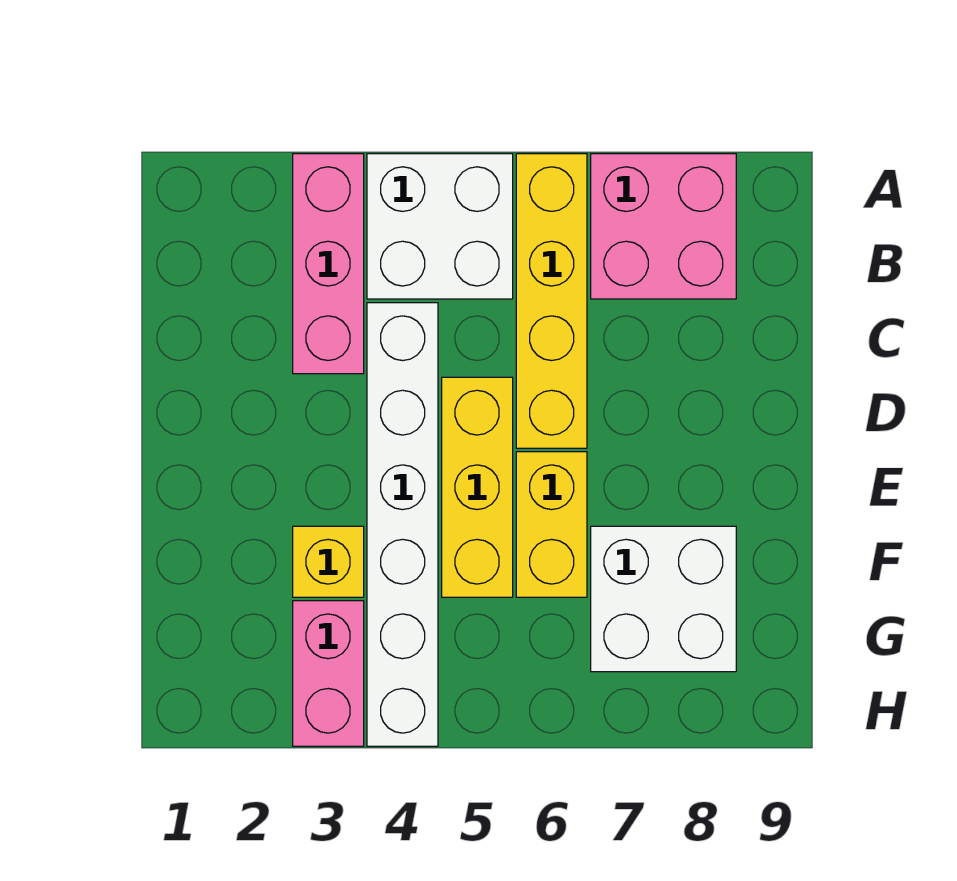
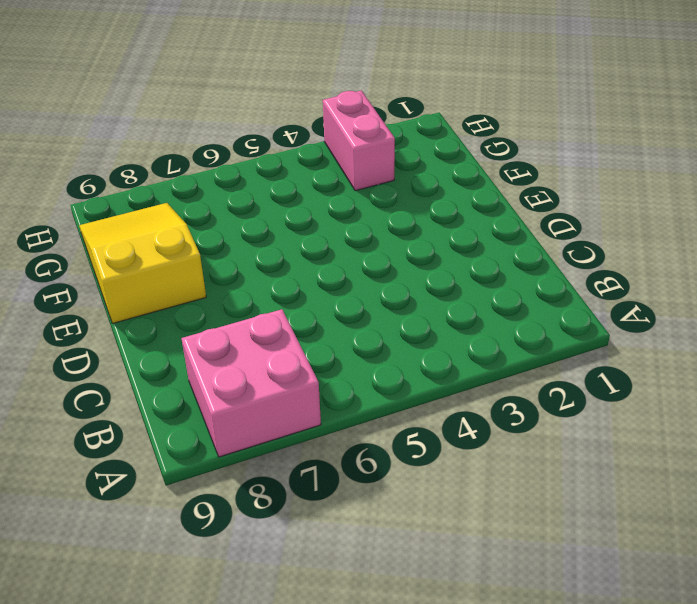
yellow 2x3 slope [79,203,206,323] -> white 2x2 brick [591,526,736,672]
none -> pink 1x3 brick [293,154,364,374]
none -> white 2x2 brick [367,154,513,299]

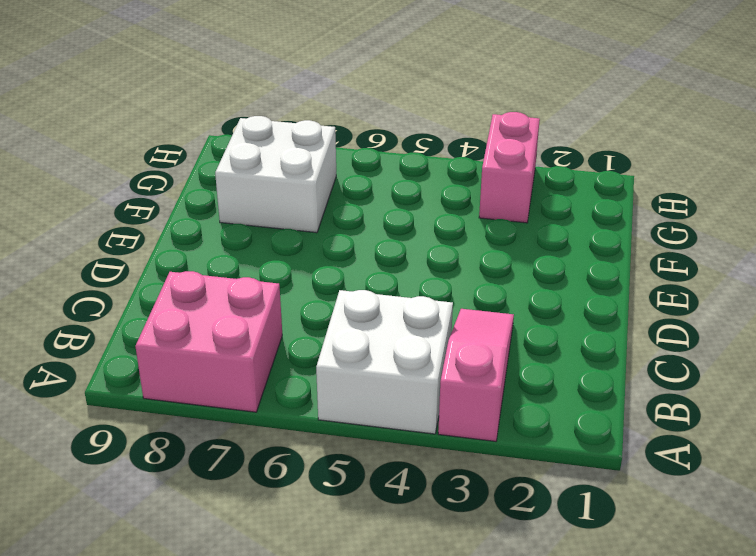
pink 1x3 slope [438,309,514,441] -> pink 1x3 brick [293,154,364,374]
none -> yellow 1x4 brick [516,154,587,448]
none -> white 1x6 brick [367,303,438,746]

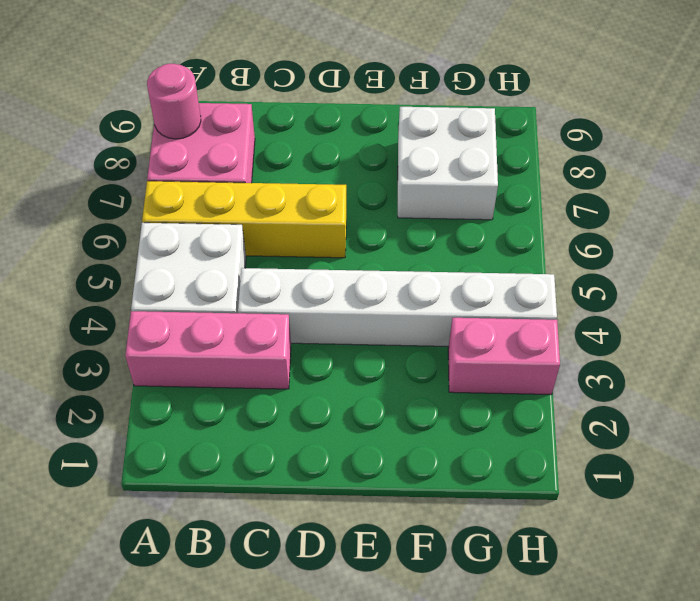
pink 1x1 round brick [147,64,201,139] -> none
none -> yellow 1x3 brick [442,377,513,597]
none -> yellow 1x2 brick [516,452,587,597]

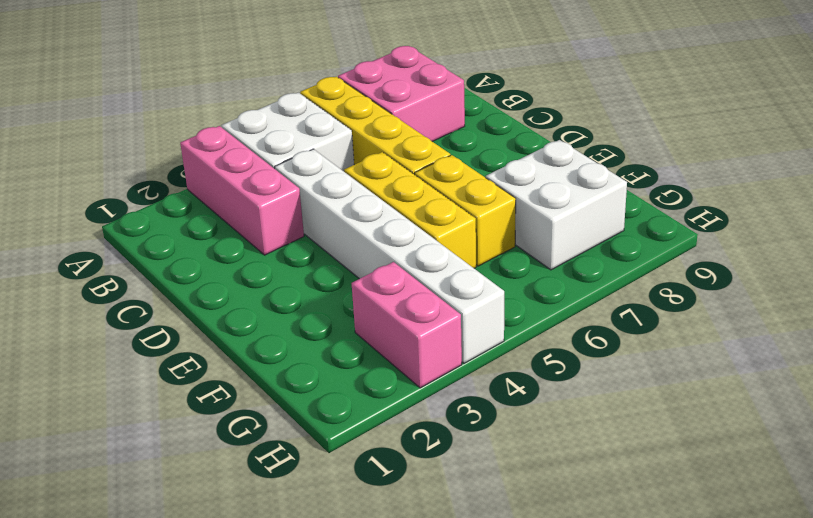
none -> yellow 1x1 brick [293,526,364,597]

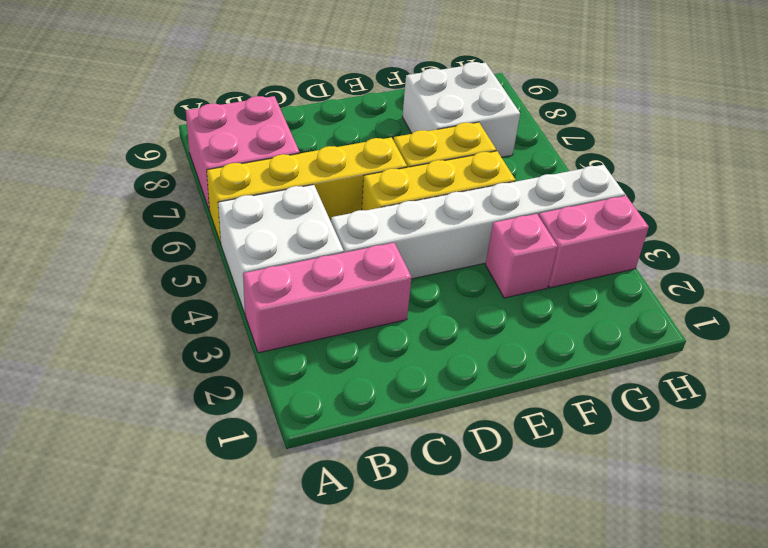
pink 1x1 brick [486,214,557,298] -> yellow 1x1 brick [293,526,364,597]

